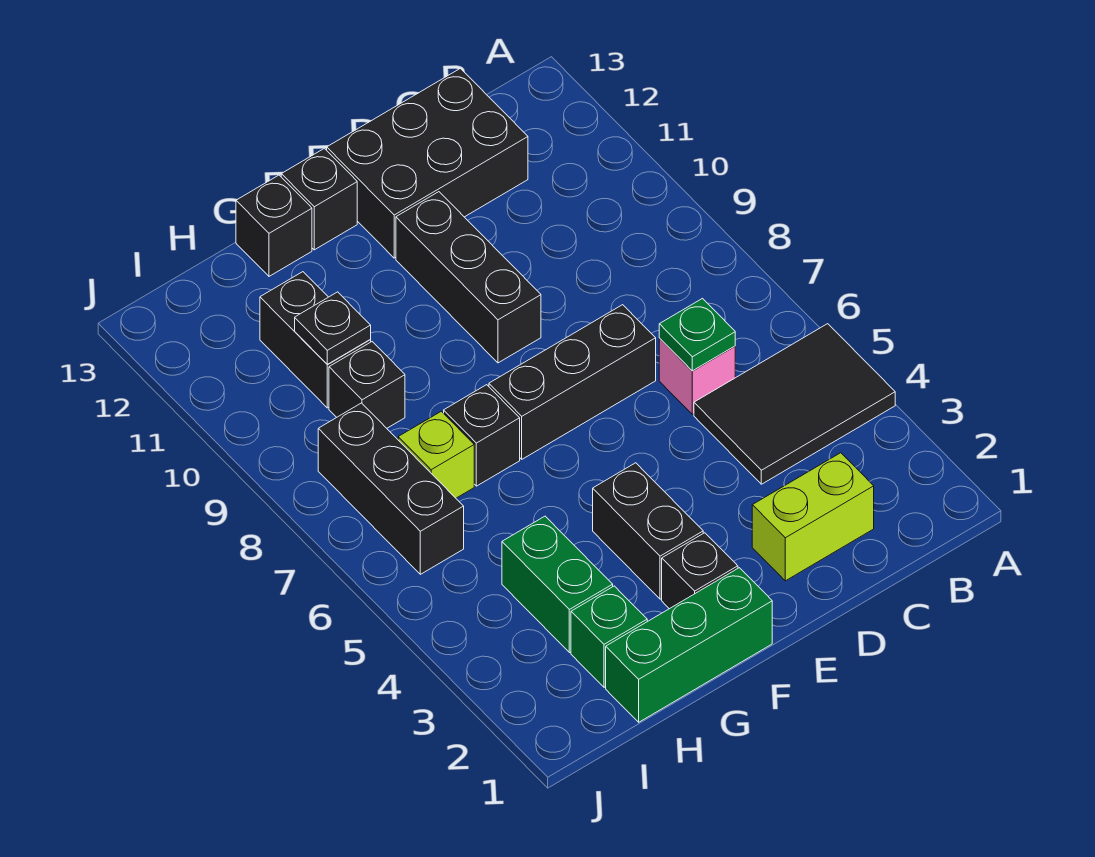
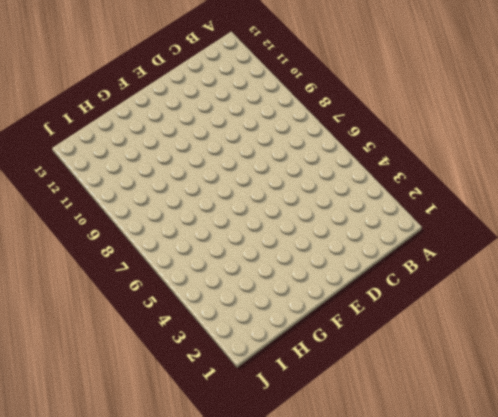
none -> black 2x3 tile [694,324,895,484]
none -> lime 1x2 brick [752,453,874,581]
none -> pink 1x1 brick [659,339,735,414]

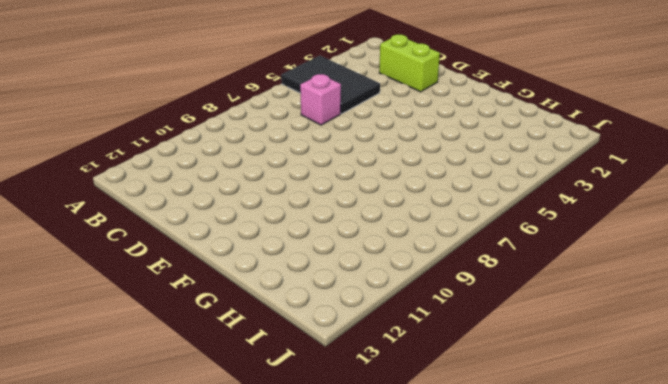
none -> black 2x3 brick [327,68,528,258]
none -> black 1x3 brick [489,305,656,459]
none -> black 1x3 brick [396,192,541,363]

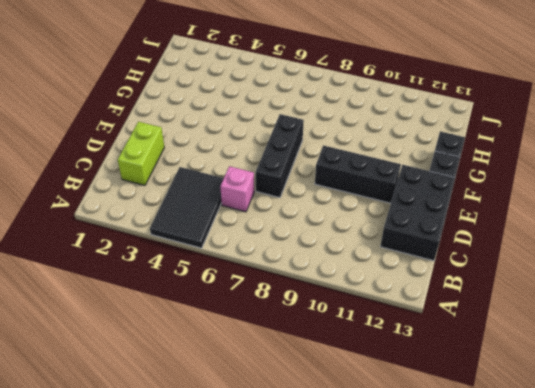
none -> green 1x3 brick [606,568,772,722]
none -> black 1x1 brick [662,533,738,609]
none -> black 1x2 brick [593,463,703,599]

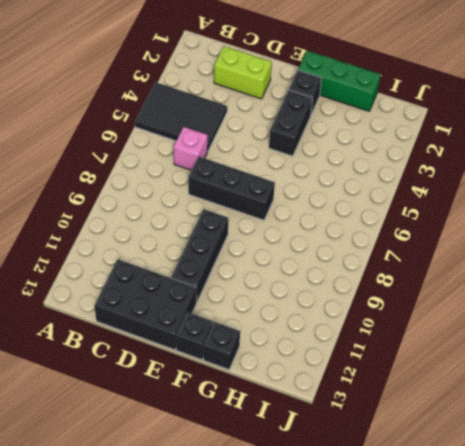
none -> black 1x1 brick [444,385,520,486]
none -> green 1x1 brick [571,586,647,687]
none -> green 1x2 brick [502,516,613,653]

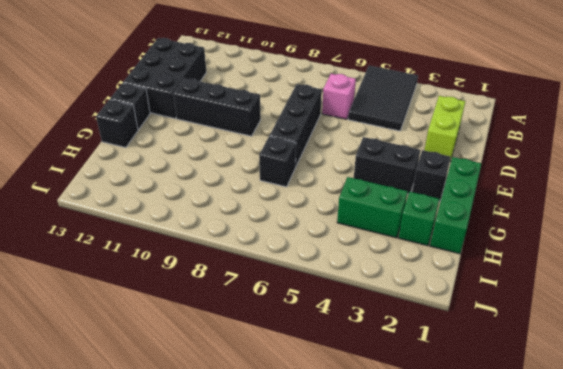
none -> lime 1x1 brick [398,411,474,498]
none -> black 1x1 brick [329,342,405,428]
none -> black 1x2 brick [260,272,371,408]

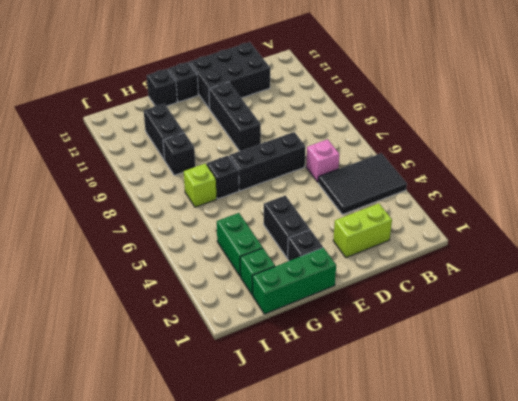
none -> black 1x3 brick [318,403,464,574]
none -> green 1x1 plate [659,299,735,371]
none -> black 1x1 plate [295,292,371,365]

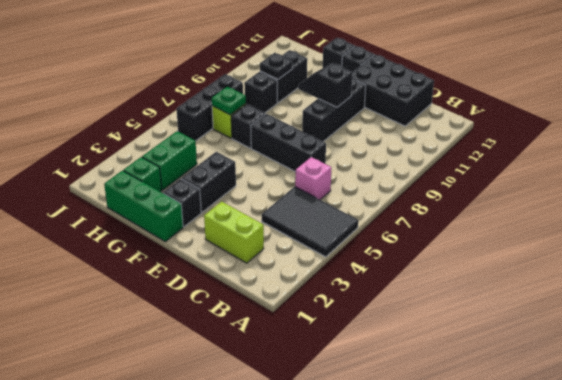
black 1x2 slope [298,63,352,107] -> none
green 1x1 plate [212,87,246,115] -> green 1x1 plate moved to [659,299,735,371]

